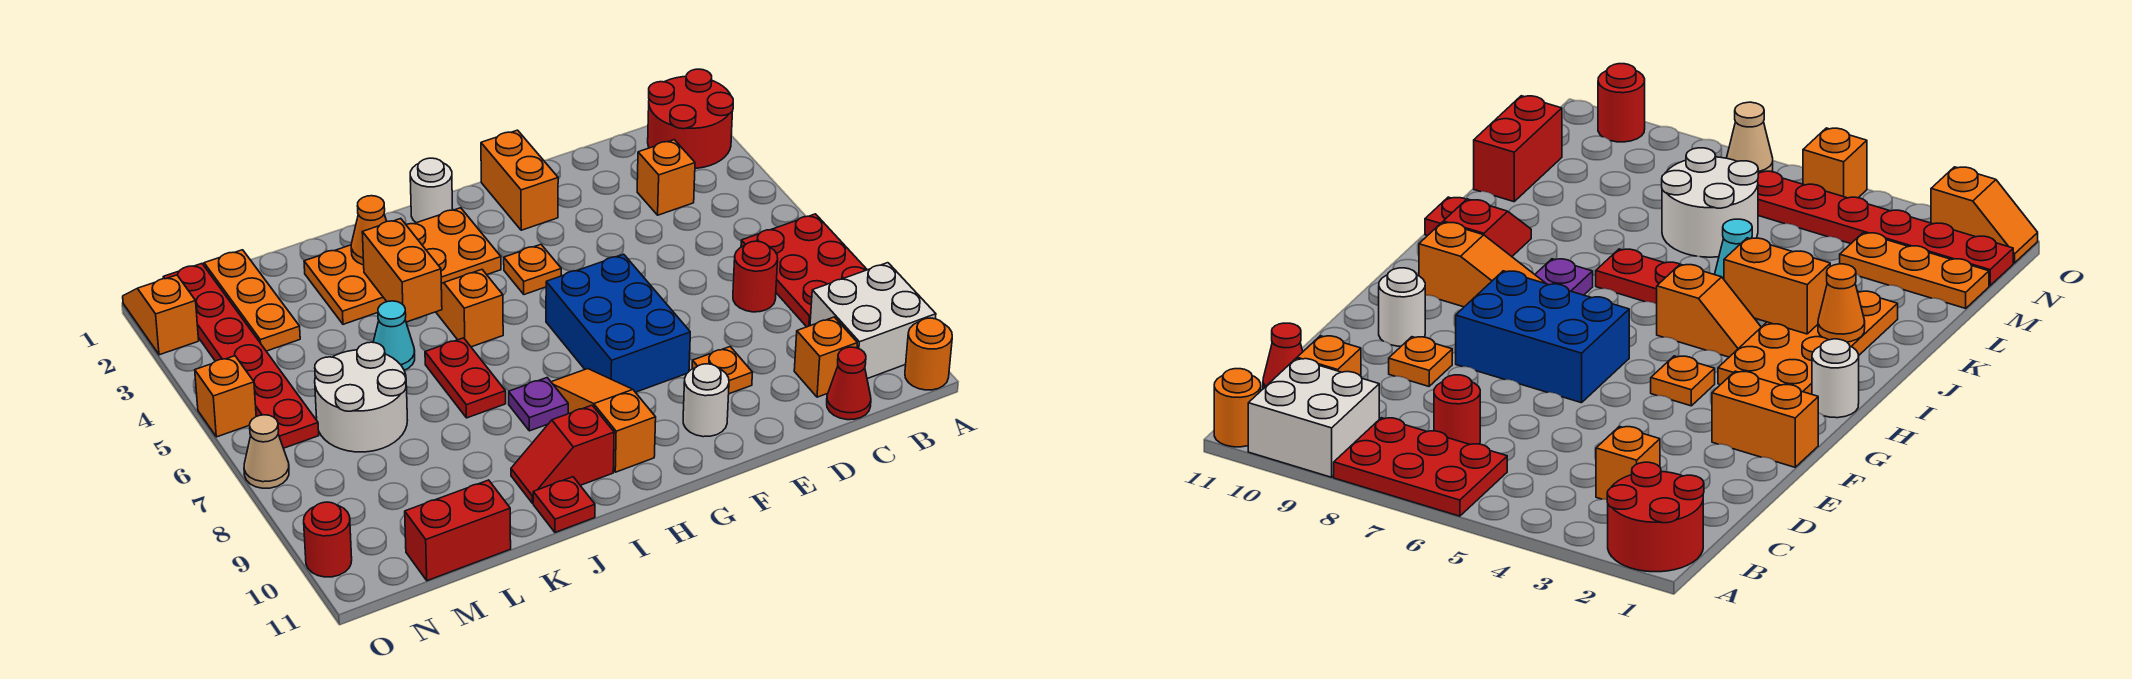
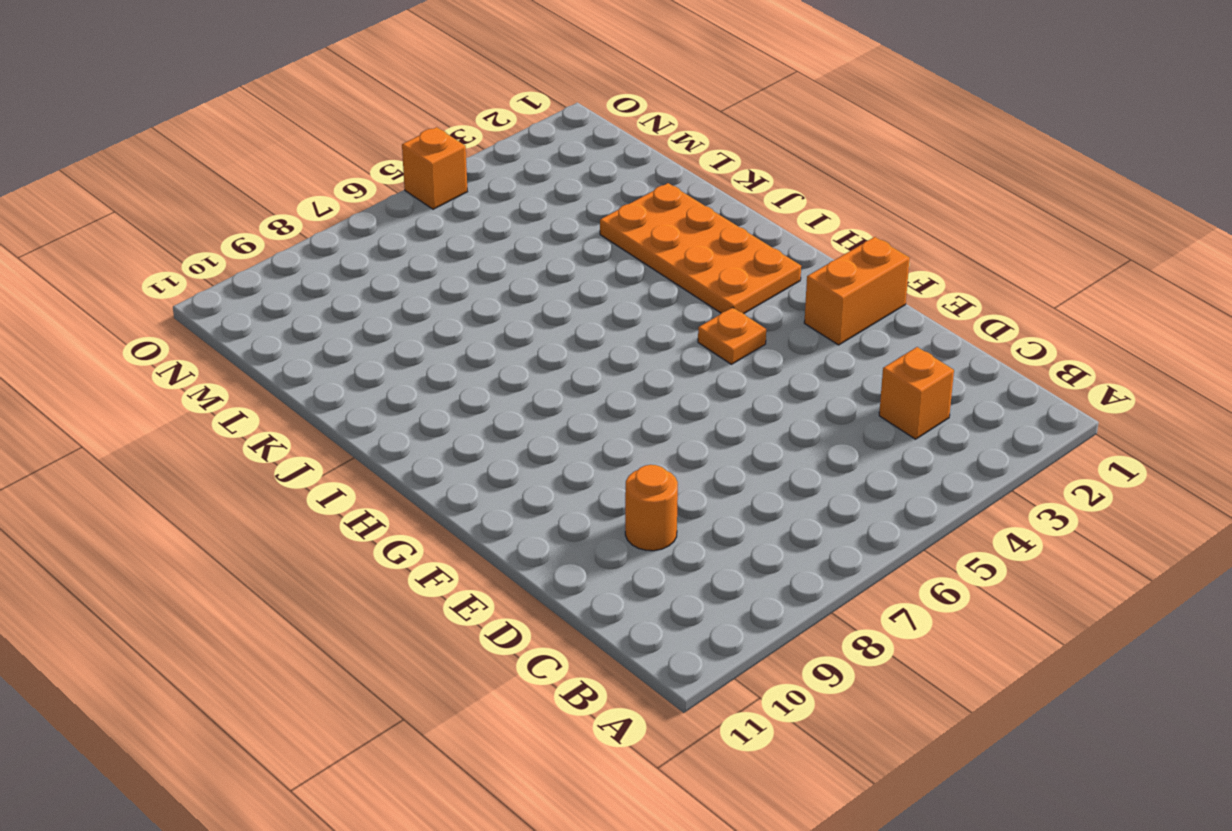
orange 1x1 round brick [625,465,678,551] -> orange 1x1 round brick moved to [905,318,952,390]
none -> red 2x2 round brick [648,69,733,168]
none -> red 2x3 plate [741,214,867,327]
none -> white 2x2 brick [810,263,936,379]
none -> red 1x1 round brick [733,241,778,312]

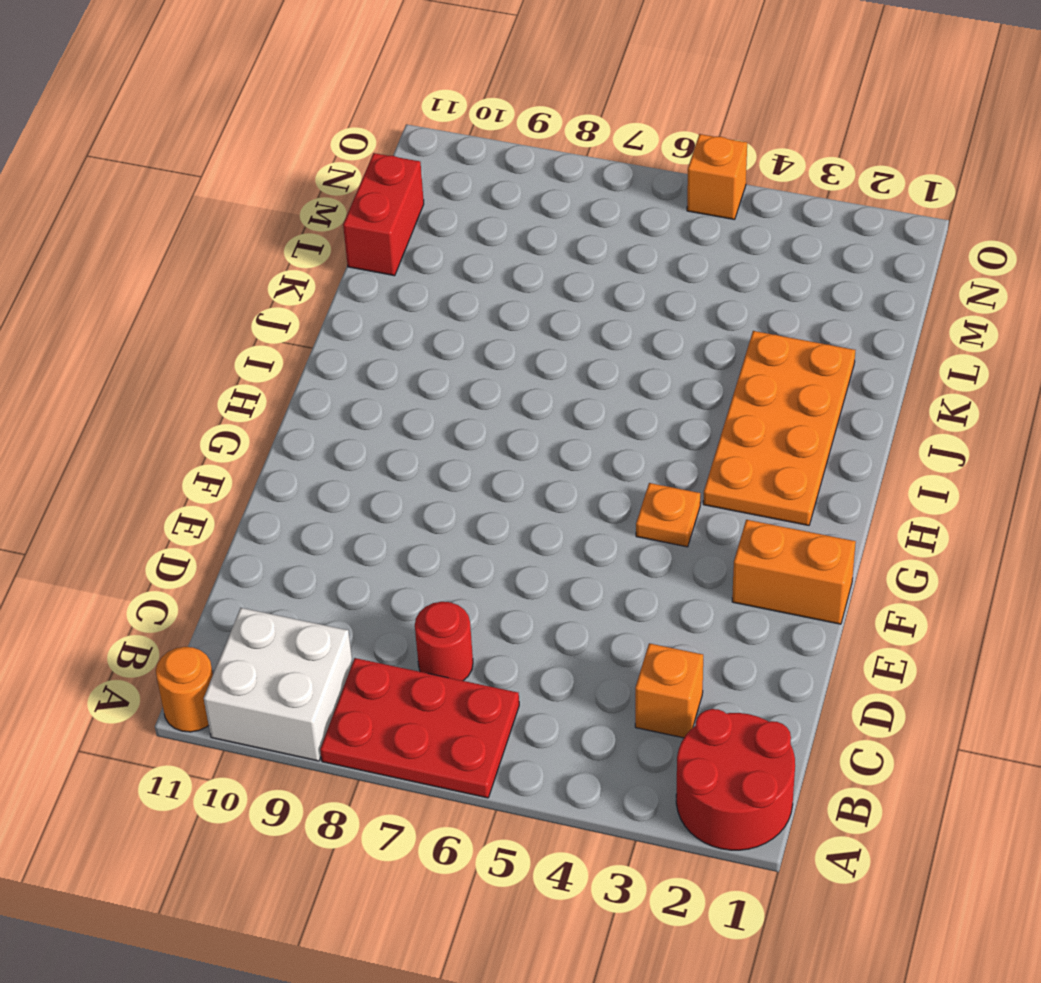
none -> orange 1x1 brick [794,317,857,397]
none -> red 1x1 cone [827,347,871,420]
none -> orange 1x1 plate [692,347,753,394]
none -> blue 2x3 brick [546,254,690,392]

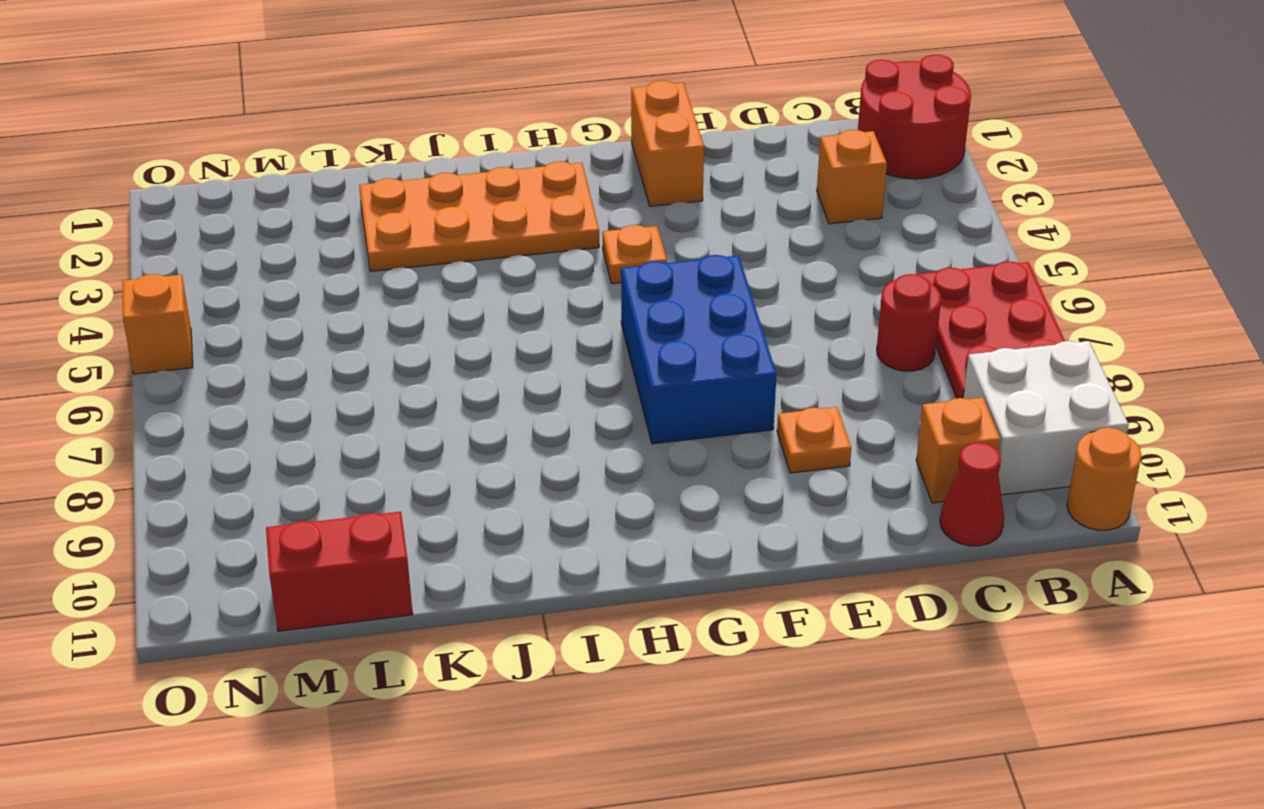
none -> white 1x1 round brick [683,364,729,437]
none -> white 1x1 round brick [410,158,453,223]
none -> orange 1x3 slope [551,369,656,472]
none -> orange 1x2 slope [436,270,503,347]

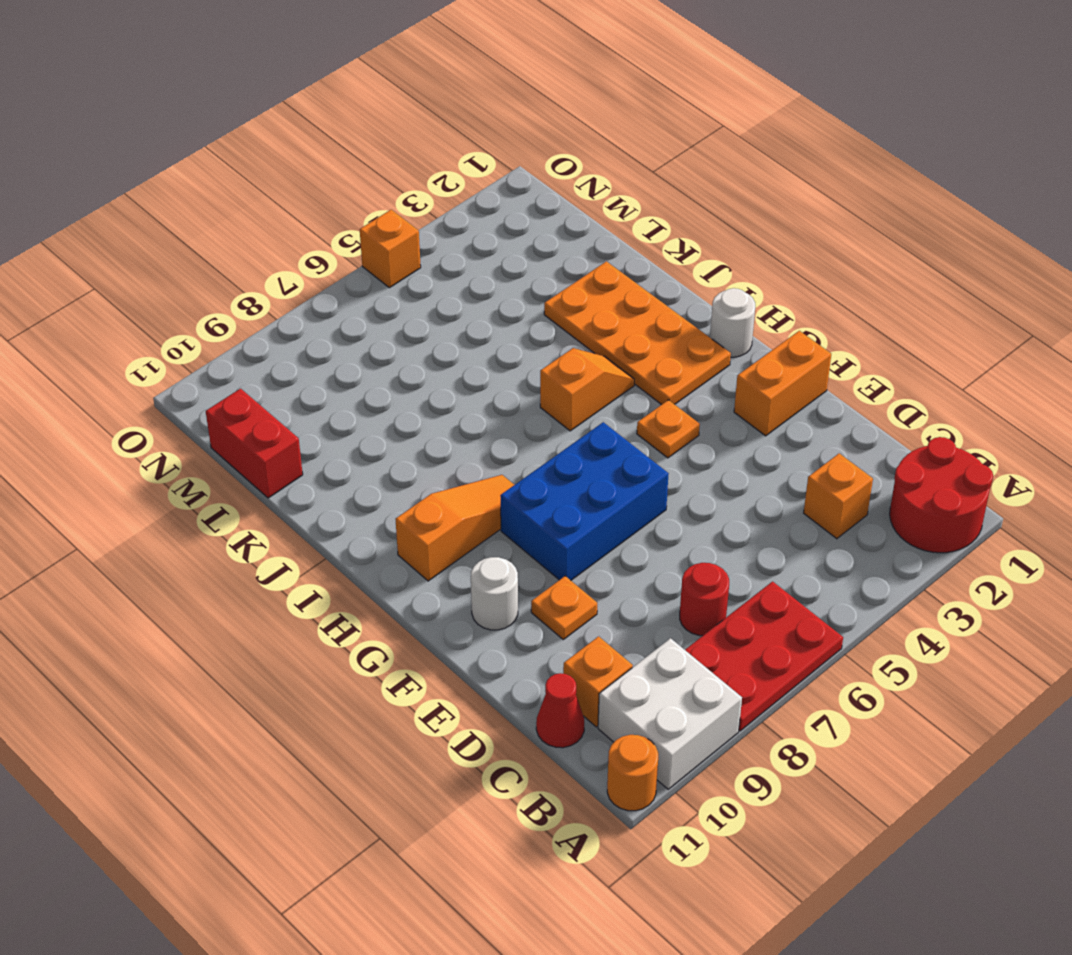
none -> purple 1x1 plate [509,378,568,431]
none -> red 1x2 slope [511,405,614,503]
none -> red 1x2 plate [425,338,506,418]
none -> red 1x1 plate [533,477,595,532]

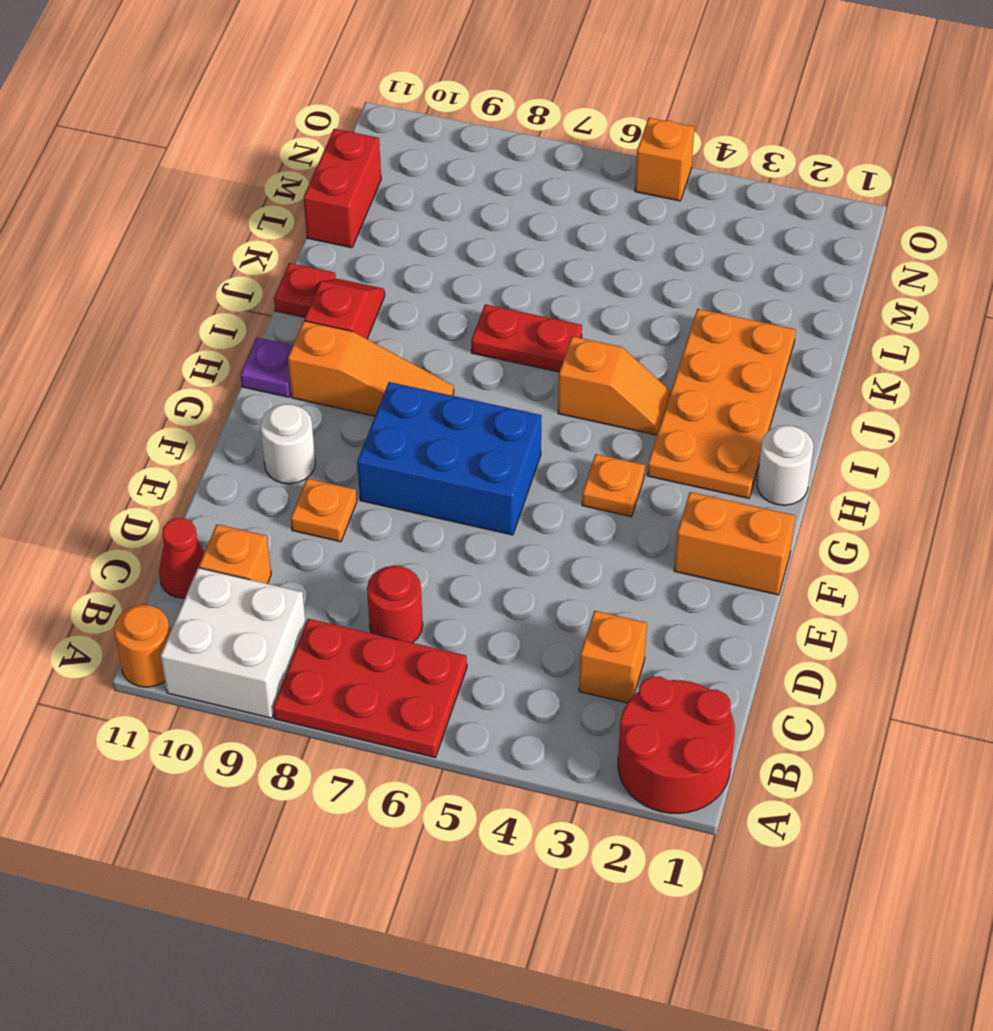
purple 1x1 plate [240,338,293,397] -> purple 1x1 plate moved to [509,378,568,431]
none -> cyan 1x1 cone [373,301,415,370]
none -> white 2x2 round brick [315,342,407,452]
none -> orange 1x3 plate [204,250,300,351]
none -> red 1x6 plate [163,264,319,448]

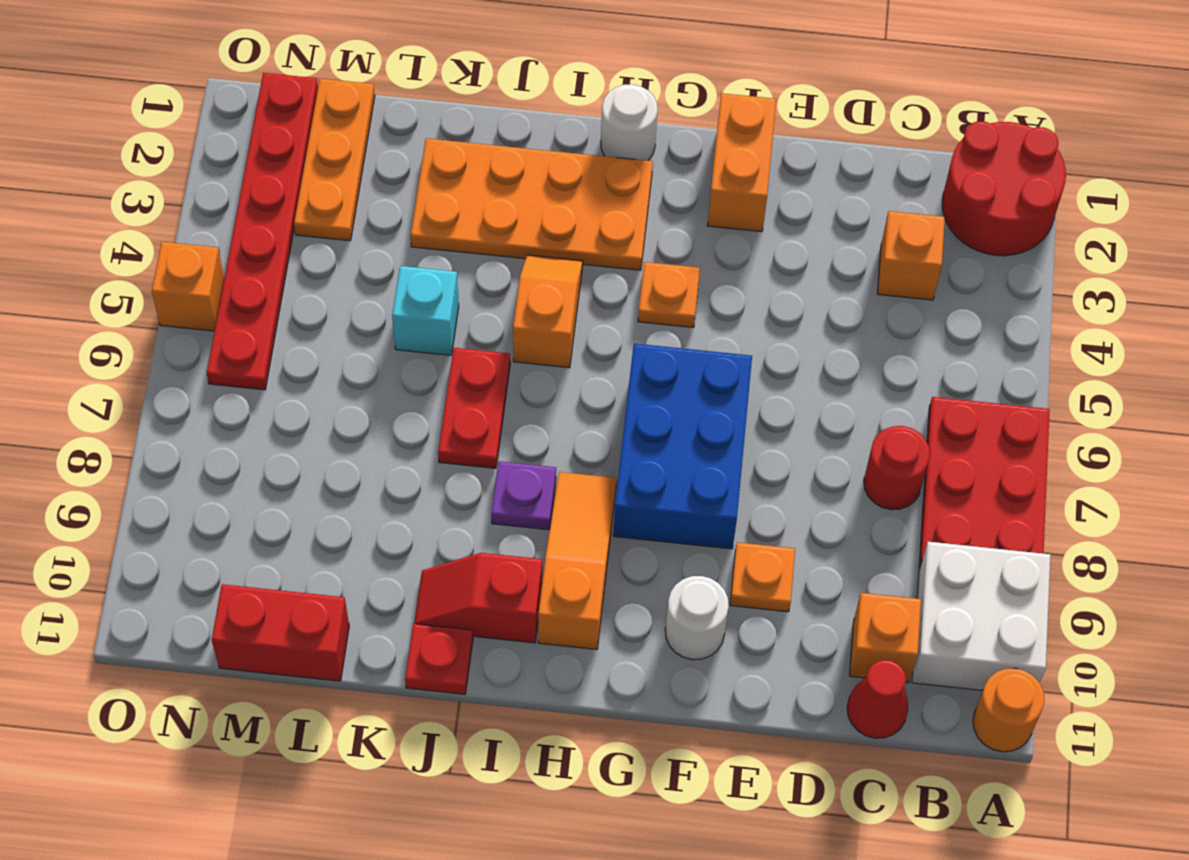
cyan 1x1 brick [392,266,459,355] -> cyan 1x1 cone [373,301,415,370]
none -> white 2x2 round brick [315,342,407,452]
none -> orange 1x2 slope [123,275,199,355]
none -> tan 1x1 cone [244,415,289,488]
none -> red 1x1 round brick [304,502,352,577]

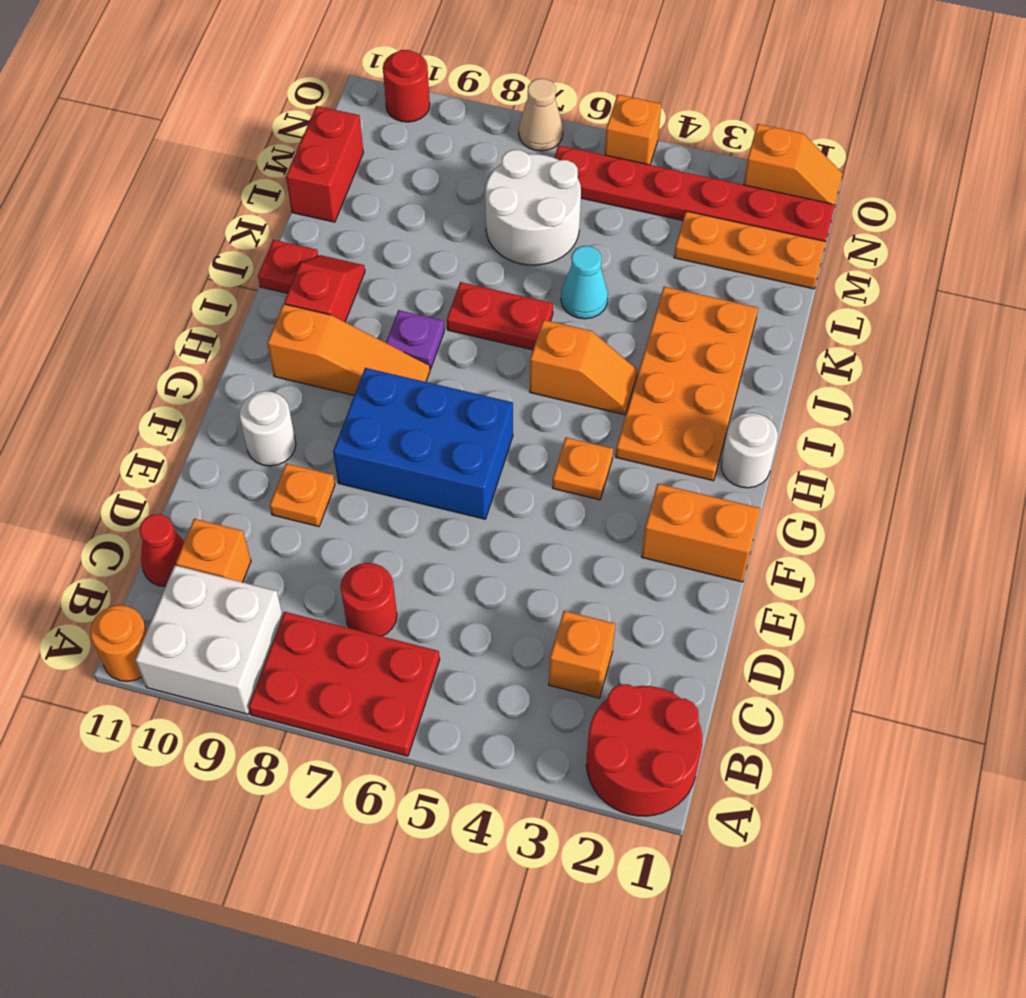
none -> orange 1x1 cone [351,196,387,265]
none -> orange 1x2 brick [362,219,442,322]

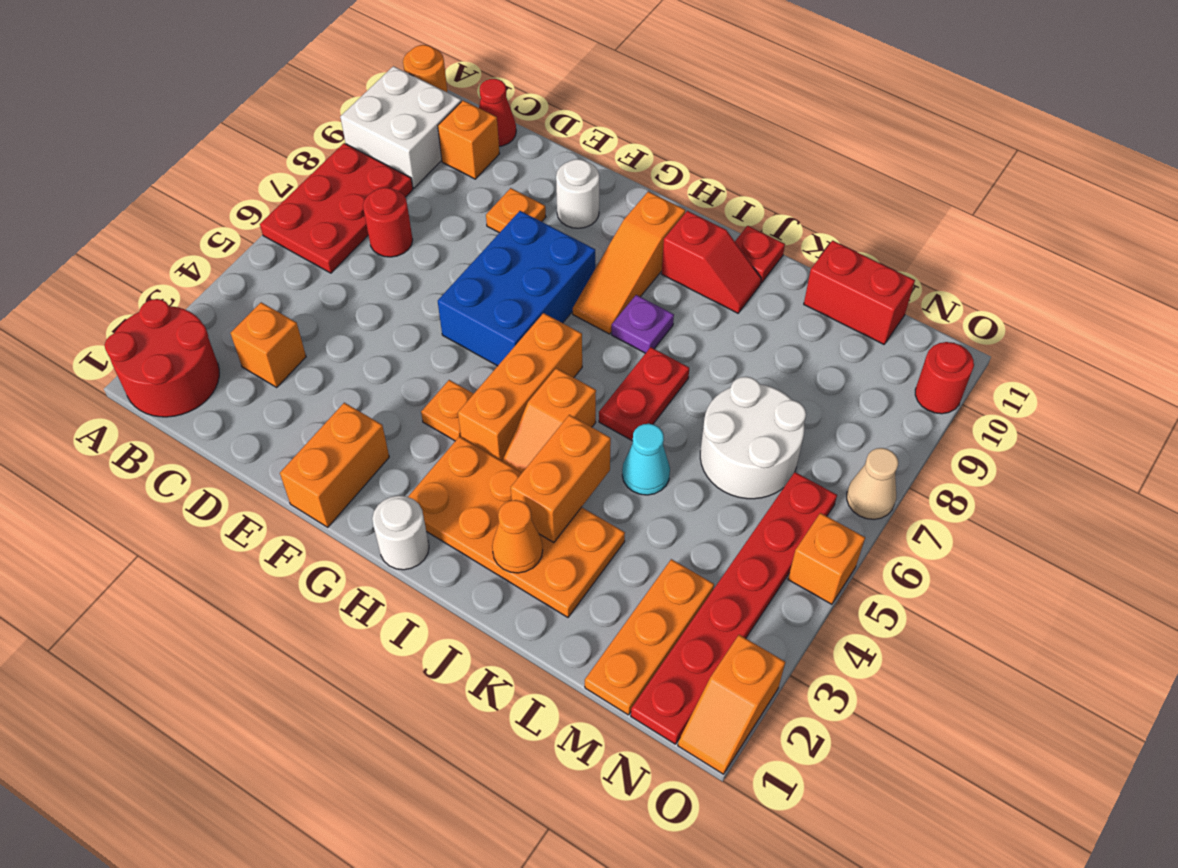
orange 1x3 brick [458,313,582,461] -> none

